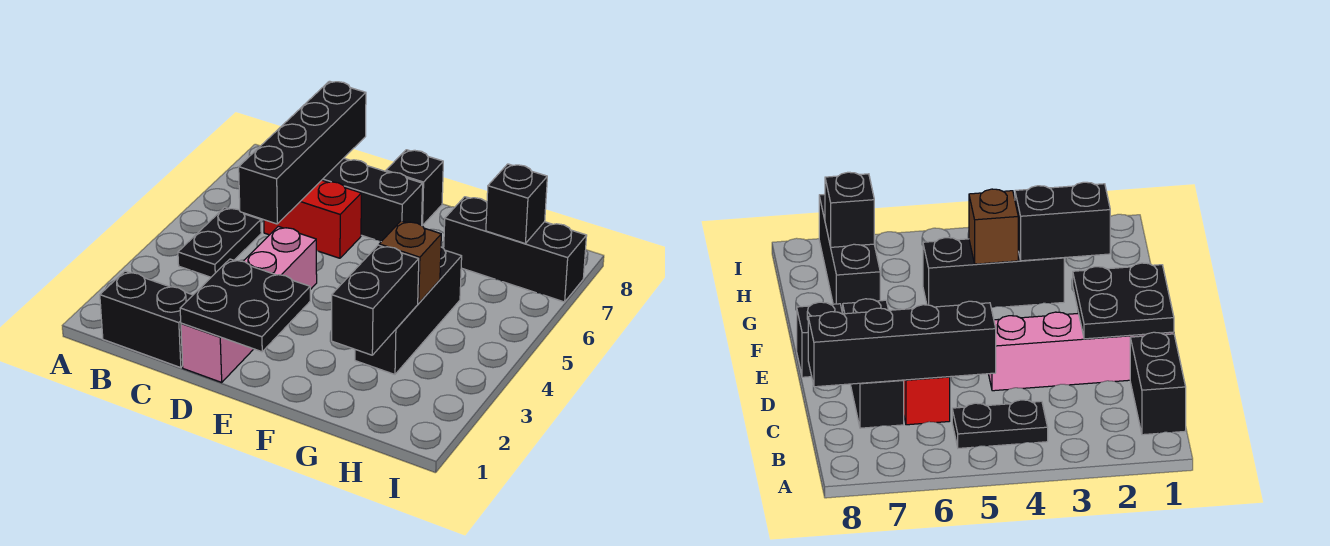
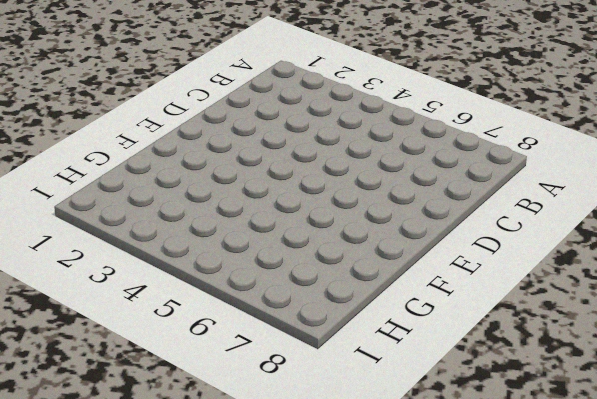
none -> black 1x2 brick [100,271,193,368]
none -> black 1x2 plate [178,207,261,277]
none -> red 1x2 brick [264,180,361,258]

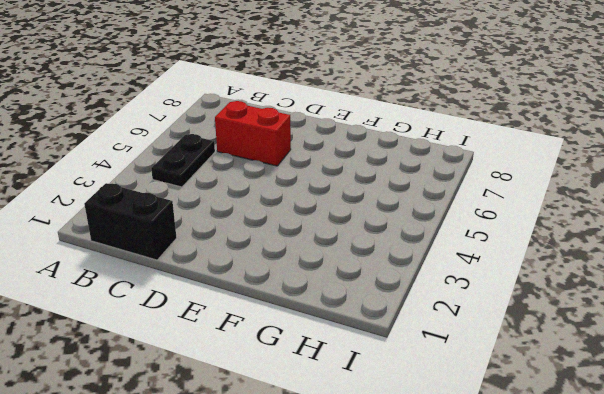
none -> black 1x3 brick [322,158,423,242]
none -> pink 1x4 brick [181,226,317,382]
none -> black 1x1 brick [386,150,443,226]

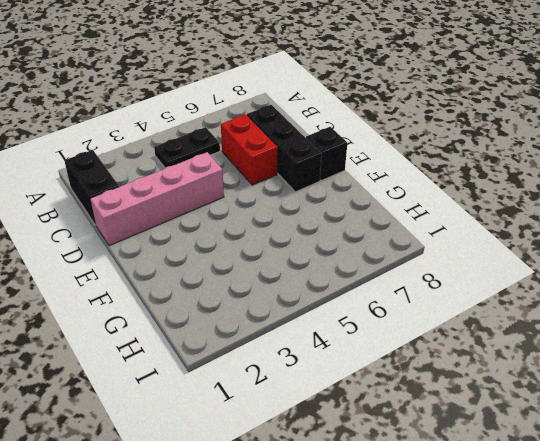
none -> black 1x3 brick [355,247,462,374]
none -> black 1x3 brick [444,197,587,302]
none -> black 1x4 brick [239,81,366,224]

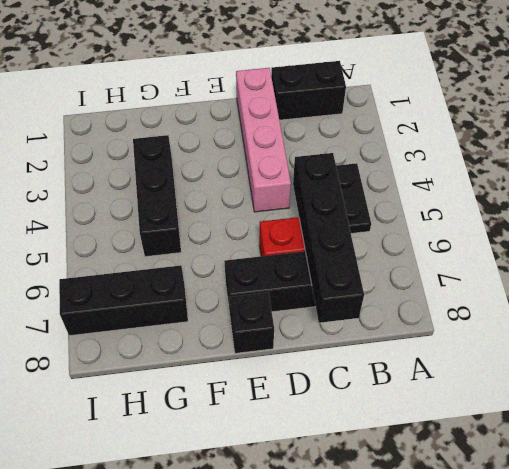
none -> black 2x2 plate [180,259,310,352]
none -> black 1x2 brick [332,245,419,355]
none -> brown 1x1 brick [379,221,441,303]

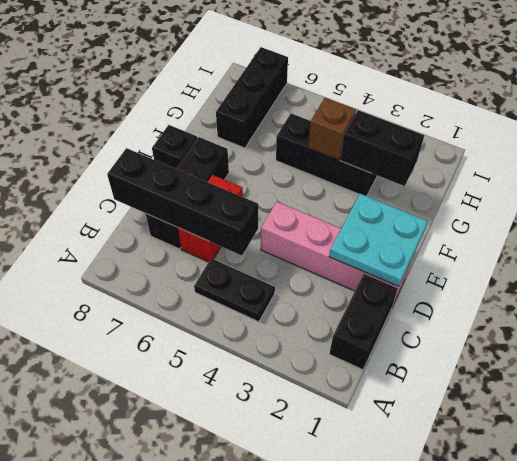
cyan 2x2 plate [329,194,428,286] -> black 2x2 plate [180,259,310,352]
none -> black 1x1 brick [486,164,547,243]

